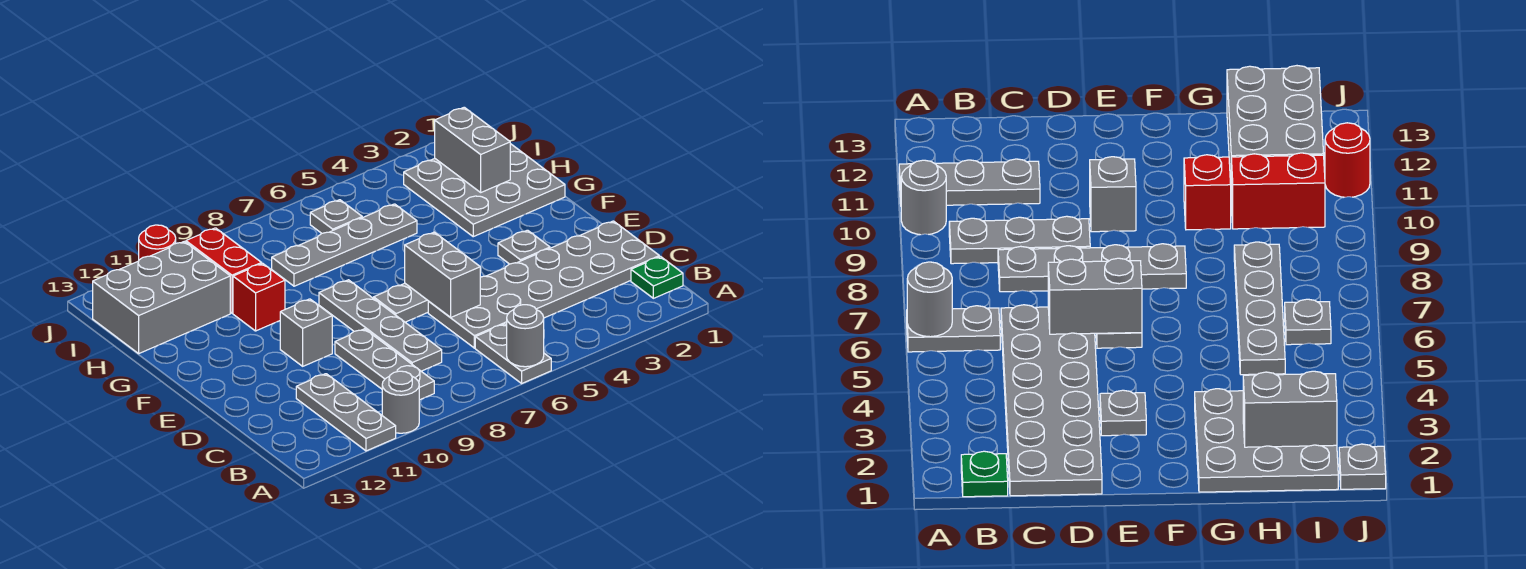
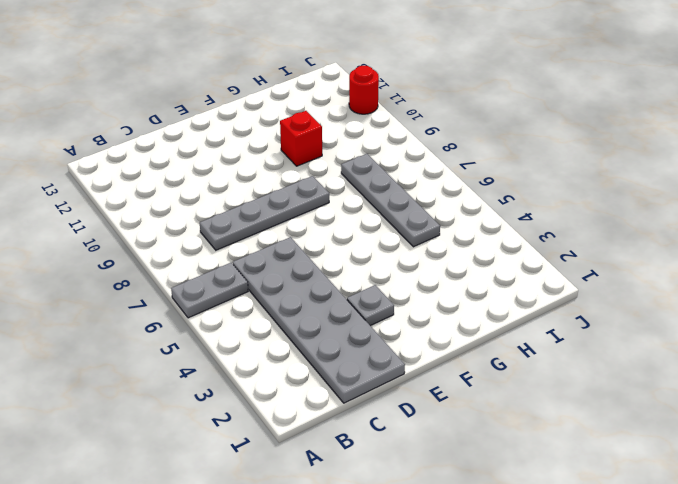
none -> grey 1x1 round brick [382,371,419,433]
none -> grey 1x3 plate [296,374,396,451]
none -> green 1x1 plate [631,257,683,298]

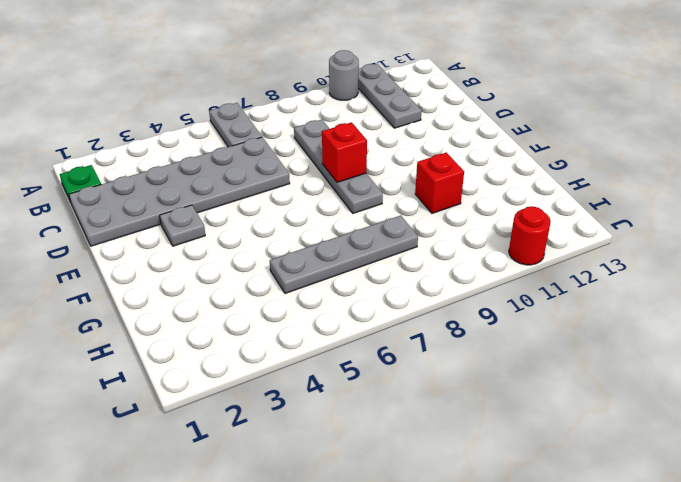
red 1x1 brick [322,122,367,182] -> none
none -> grey 1x3 plate [335,329,434,400]
none -> grey 1x2 plate [374,283,428,322]
none -> grey 1x1 brick [280,299,332,366]

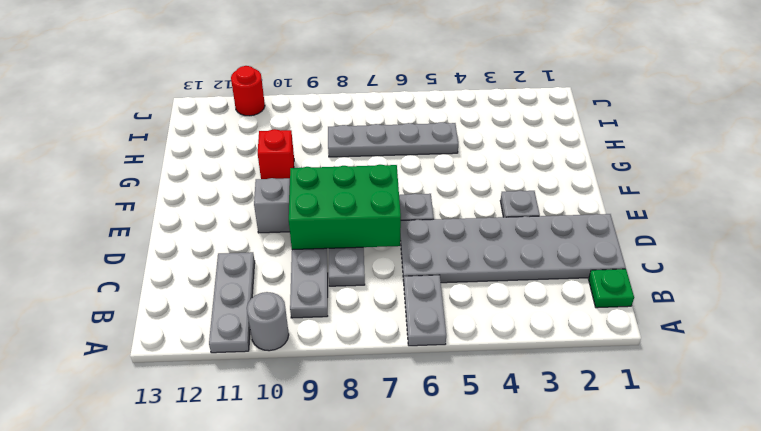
green 2x3 brick [289,165,401,250] -> none
none -> grey 3x3 plate [404,144,565,237]
none -> red 1x2 brick [186,228,262,313]
none -> grey 2x3 brick [93,241,230,353]

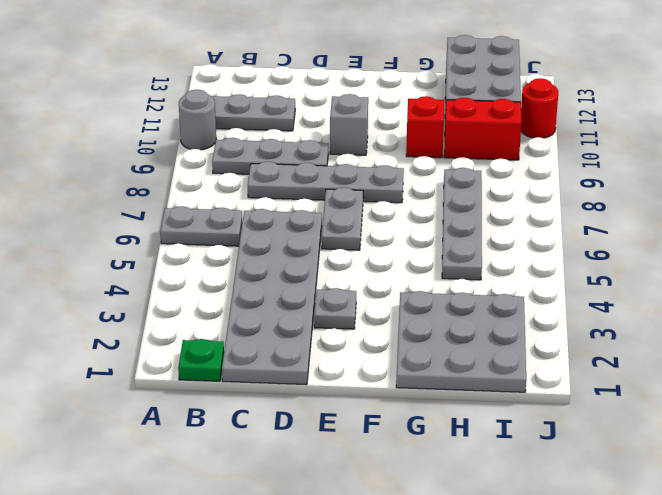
none -> grey 1x1 plate [310,200,362,233]
none -> grey 1x1 plate [1339,444,1386,489]
none -> grey 1x1 round brick [507,305,544,367]

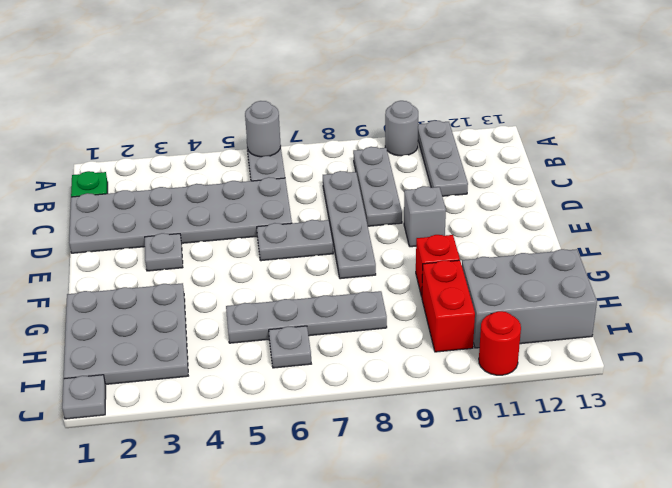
none -> grey 1x2 brick [405,232,480,317]
none -> grey 1x2 brick [435,107,510,192]

